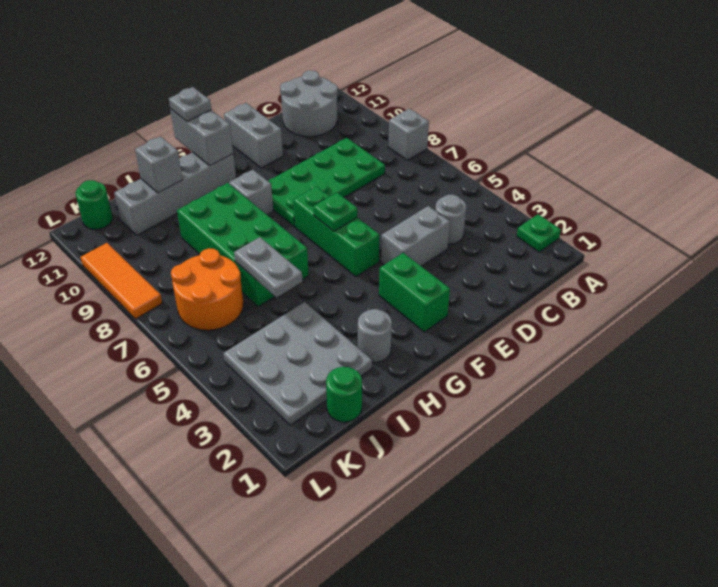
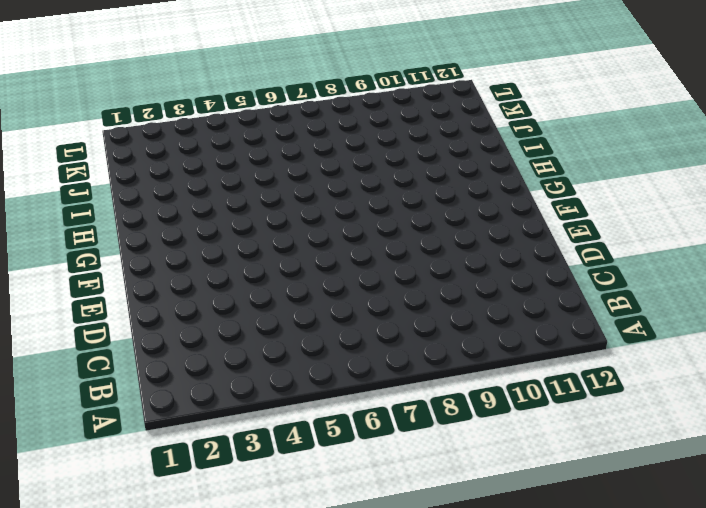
none -> green 1x1 plate [517,214,561,252]
none -> grey 1x1 brick [388,109,429,160]
none -> grey 2x2 round brick [280,70,338,137]

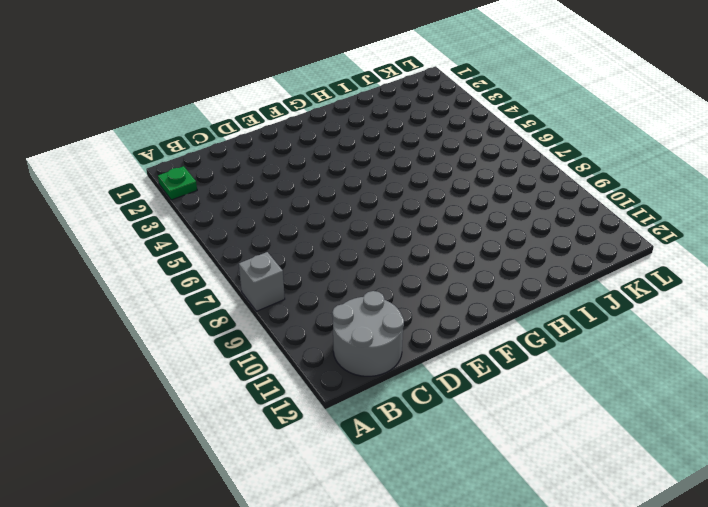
none -> grey 1x1 round brick [435,195,466,244]
none -> green 2x4 plate [268,138,385,226]
none -> grey 1x2 brick [381,206,450,266]

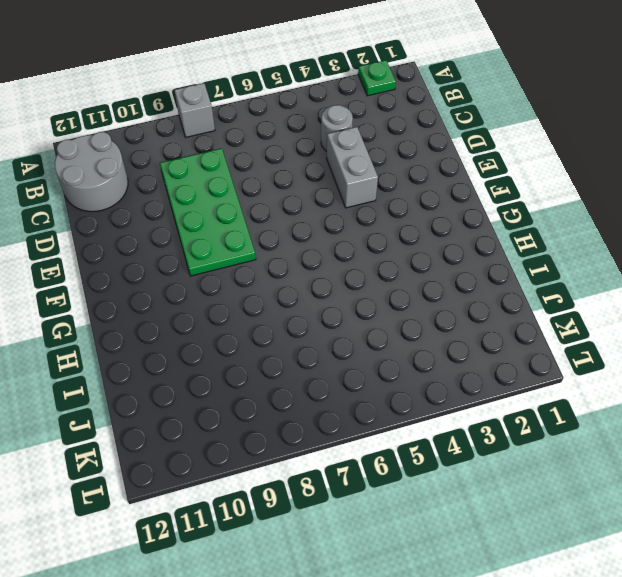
none -> grey 1x2 brick [224,103,283,168]
none -> green 1x2 brick [379,253,450,332]
none -> green 1x3 brick [293,186,379,277]

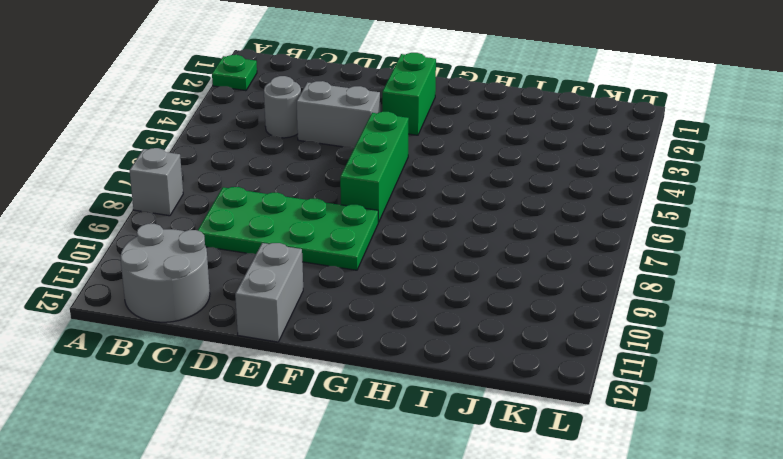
none -> grey 1x1 brick [229,170,273,215]
none -> grey 1x4 brick [114,152,236,235]
none -> grey 1x1 round brick [358,309,392,362]

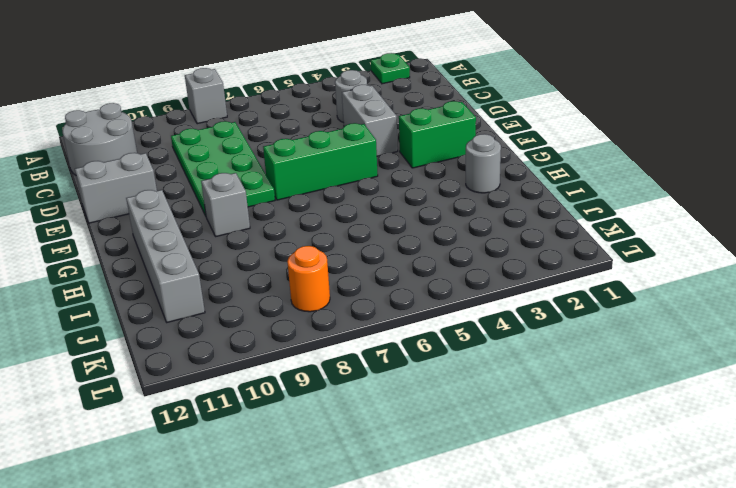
orange 1x1 round brick [287,246,330,312] -> none
none -> green 2x4 brick [177,183,309,307]
none -> grey 3x3 plate [223,302,372,425]
none -> green 1x1 round brick [326,367,362,422]

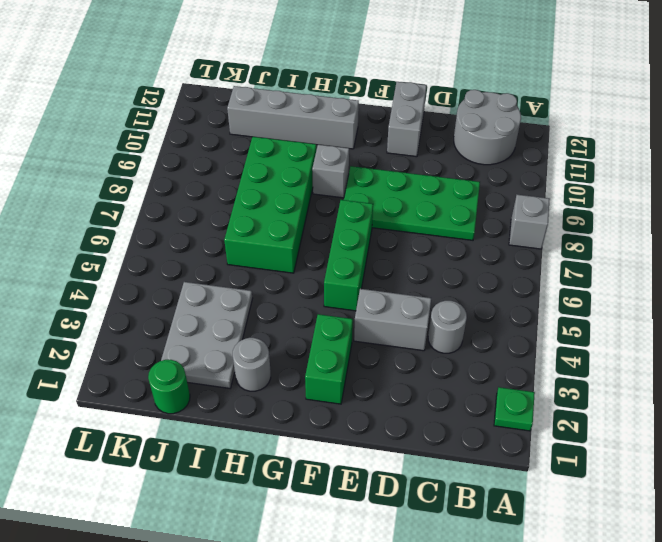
grey 2x3 plate [161,282,253,388] -> grey 3x3 plate [223,302,372,425]
none -> orange 2x2 round brick [171,248,244,330]
none -> green 1x1 round brick [75,180,113,229]
none -> orange 1x3 tile [81,243,162,319]

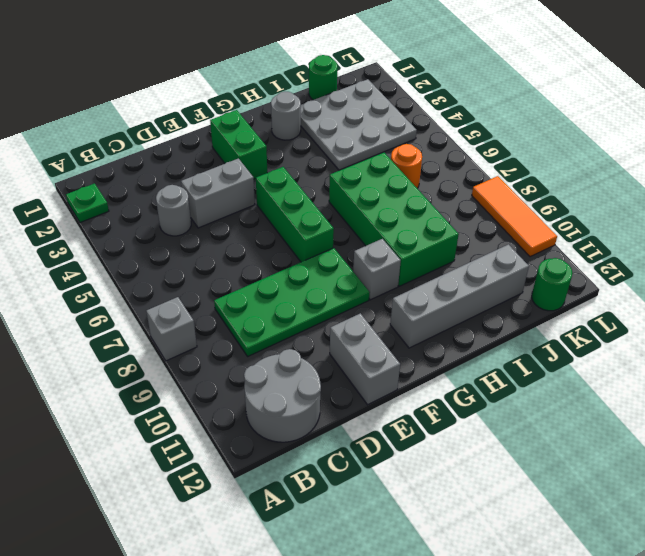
orange 1x1 round brick [391,144,422,188] -> orange 2x2 round brick [171,248,244,330]
none -> green 1x1 plate [313,193,357,231]
none -> grey 1x2 brick [170,109,233,166]
none -> grey 1x2 plate [234,237,302,297]

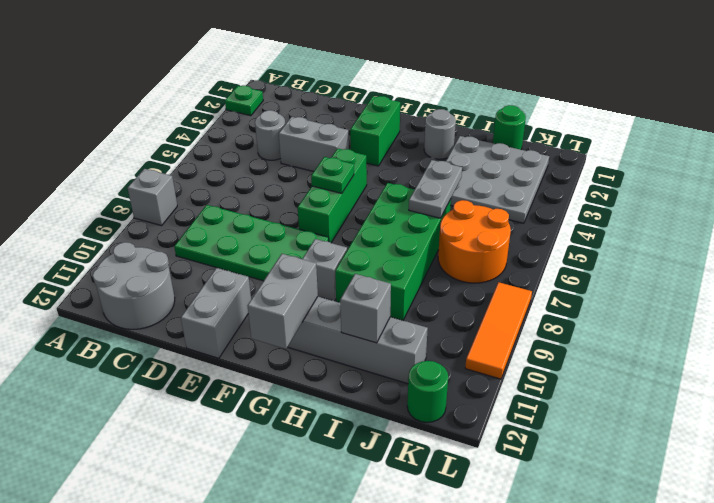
none -> grey 1x1 plate [169,87,211,122]

